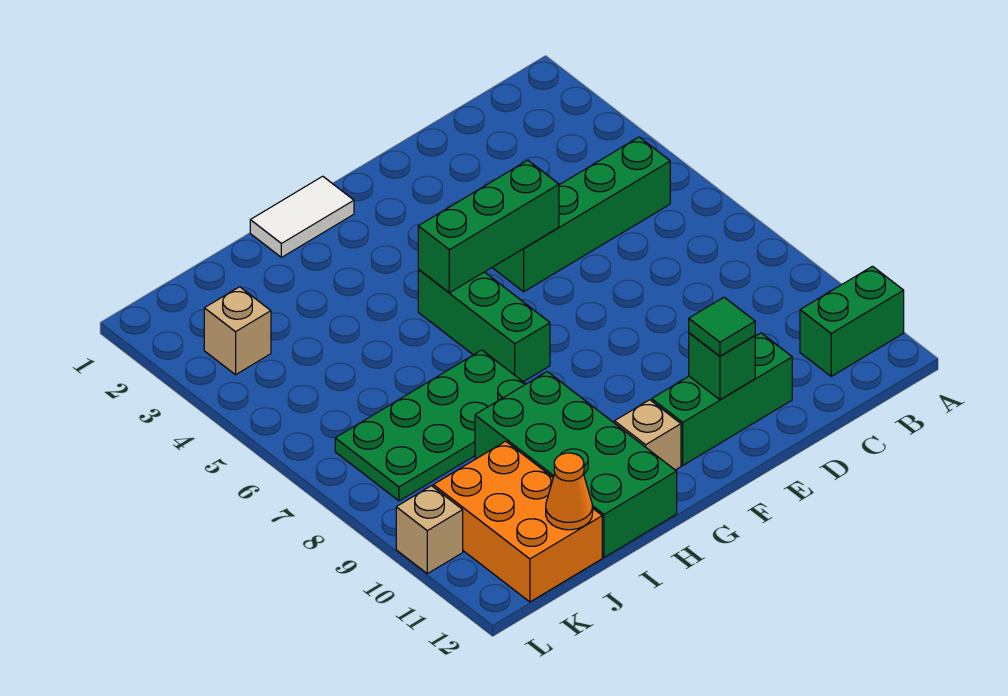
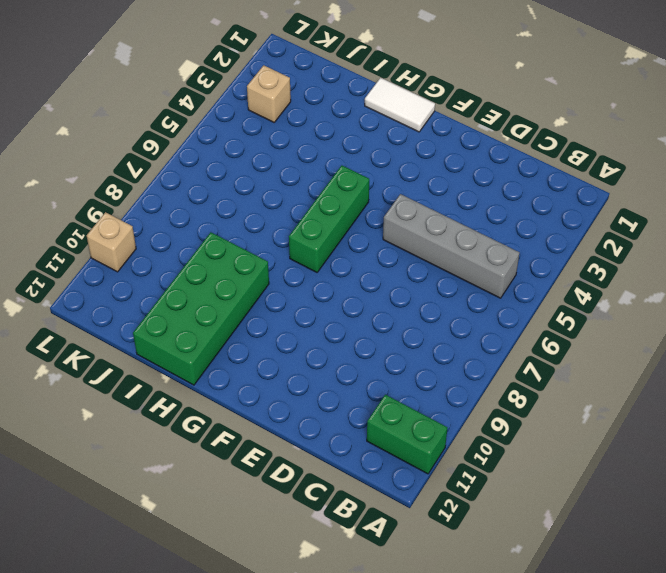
grey 1x4 brick [383,194,520,298] -> green 1x4 brick [493,137,670,292]
none -> green 1x3 brick [652,333,792,465]
none -> tan 1x1 brick [614,400,681,470]
none -> green 2x4 plate [335,350,525,501]

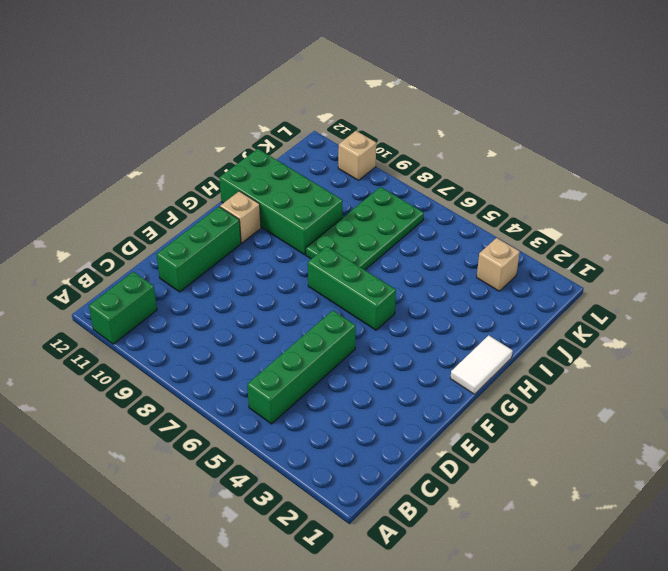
none -> orange 2x3 brick [433,441,602,602]
none -> green 1x3 brick [418,160,559,293]
none -> green 1x1 brick [689,333,755,400]

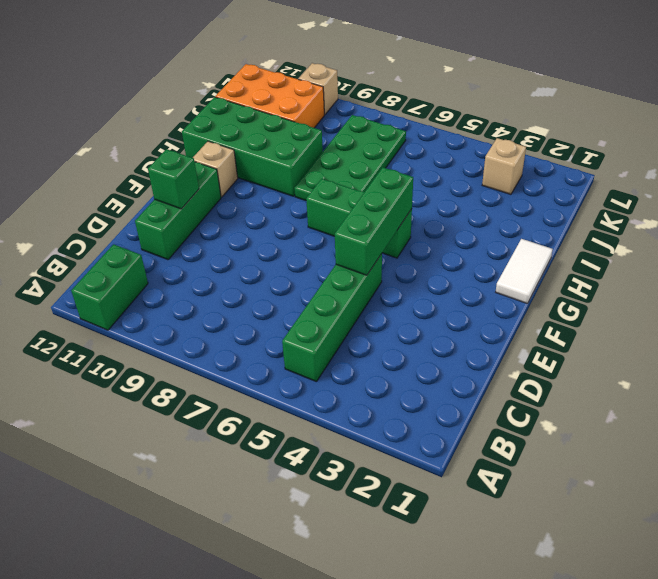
none -> orange 1x1 cone [546,453,593,530]
none -> green 1x1 tile [689,297,755,356]

